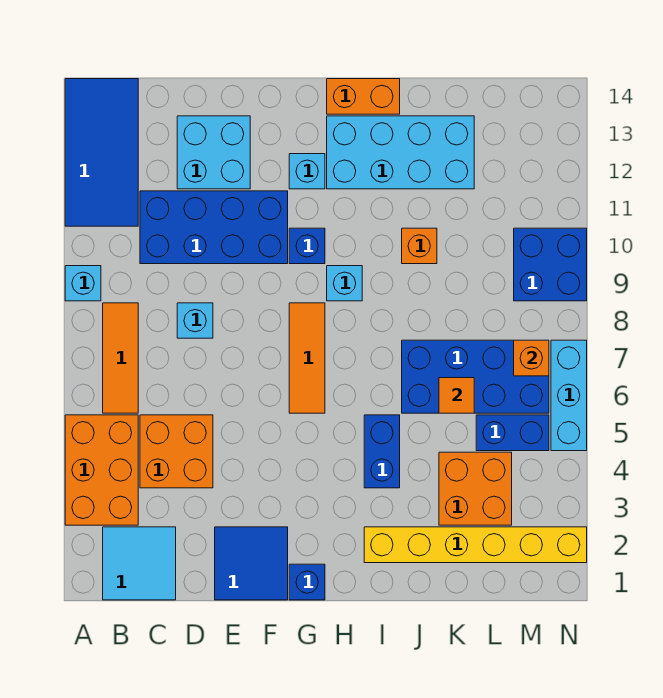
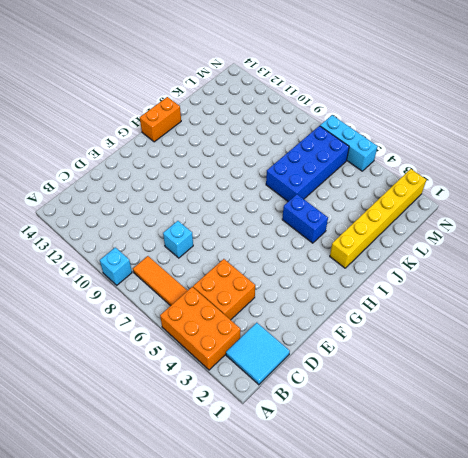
none -> blue 2x4 tile [65,79,138,226]
none -> blue 2x4 brick [140,191,288,264]
none -> cyan 2x2 brick [177,116,250,189]

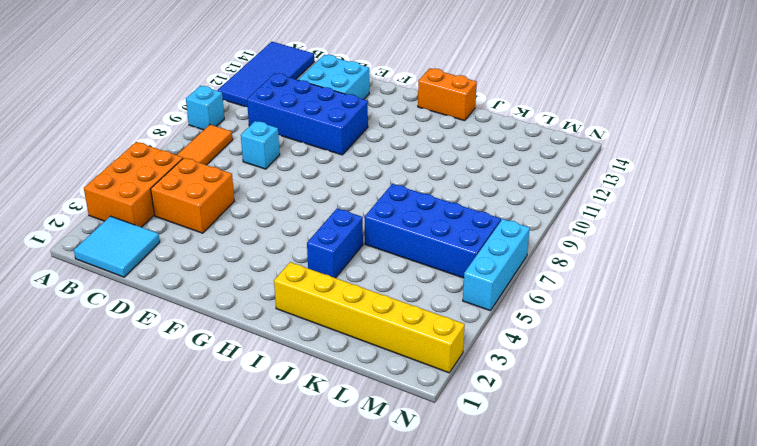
none -> blue 2x2 tile [215,527,288,600]
none -> blue 1x1 brick [289,564,325,600]
none -> orange 1x3 tile [289,303,325,413]

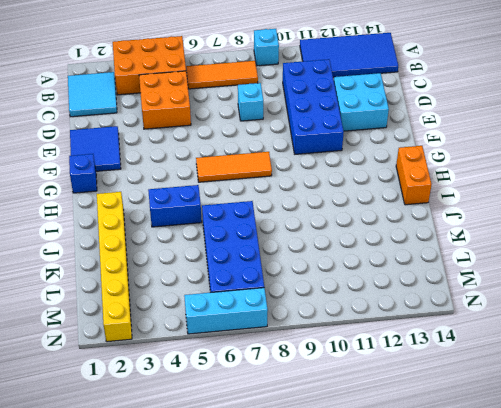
none -> blue 1x1 brick [289,228,325,264]
none -> cyan 1x1 brick [289,154,325,189]
none -> cyan 1x1 brick [327,266,362,301]

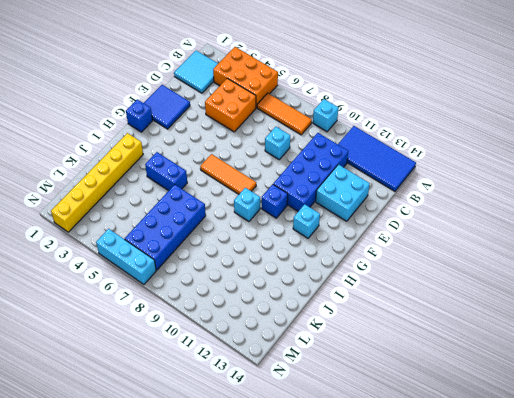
none -> cyan 2x4 brick [327,116,474,189]
none -> orange 1x2 brick [327,79,400,114]
none -> orange 1x1 brick [402,228,437,264]

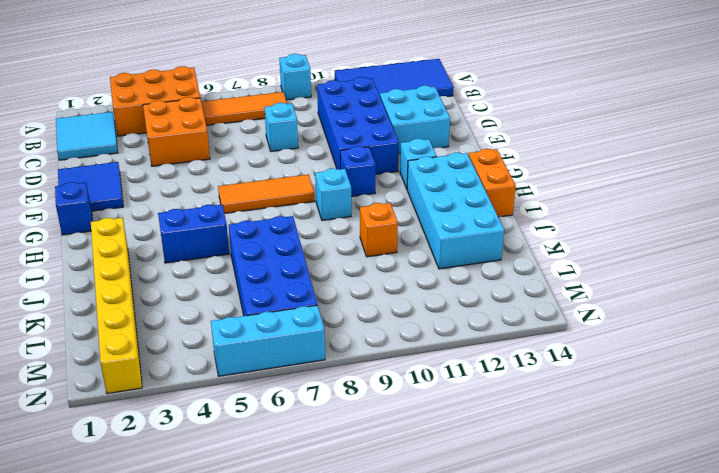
none -> orange 2x2 brick [439,452,512,525]
none -> blue 1x2 brick [476,415,549,451]
none -> blue 2x2 brick [514,228,587,301]

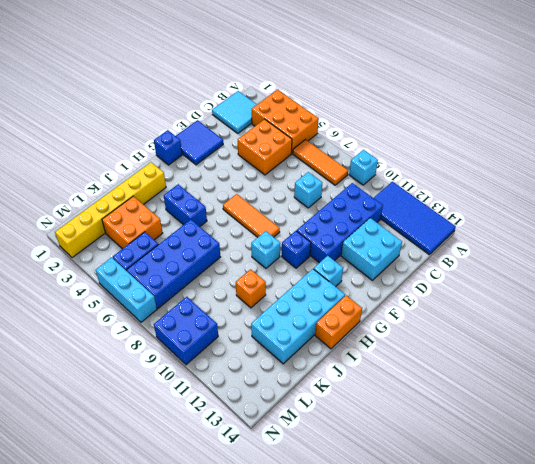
none -> orange 1x1 tile [439,378,474,413]
none -> orange 1x1 brick [514,340,549,376]

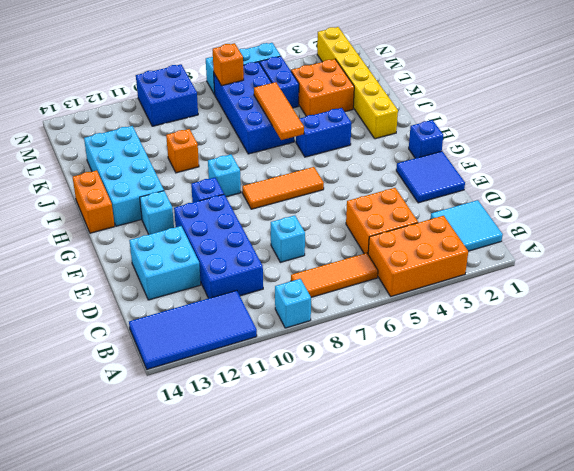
orange 1x3 tile [254,82,304,140] -> orange 1x1 tile [439,378,474,413]

